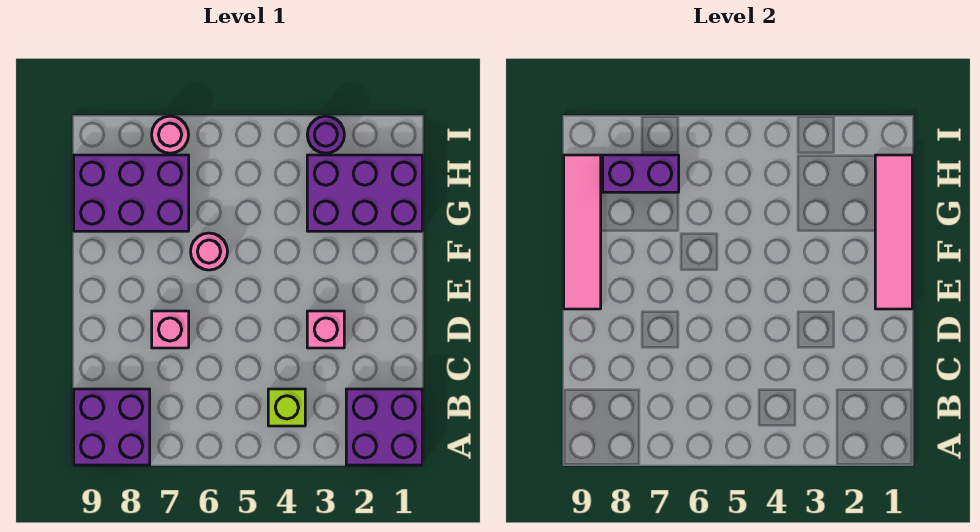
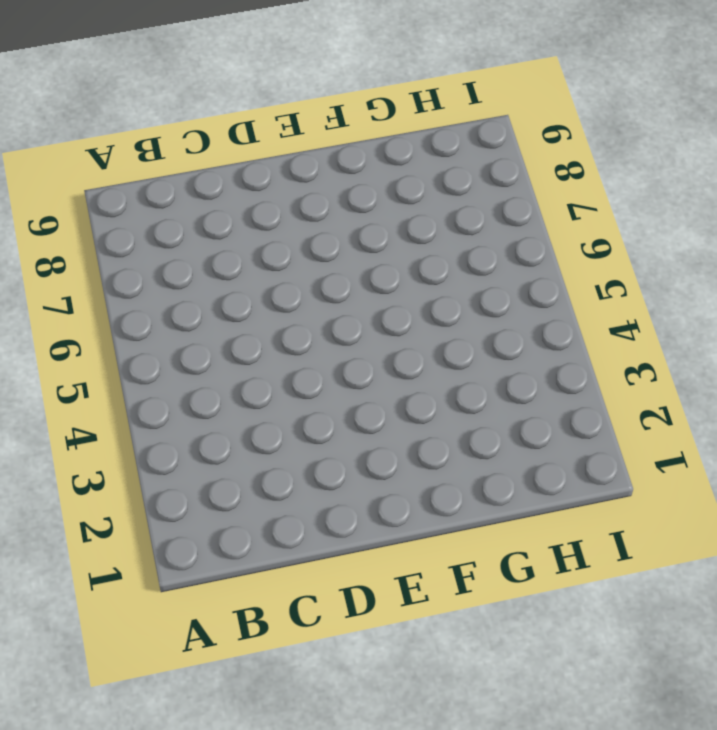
none -> purple 2x2 brick [346,389,422,465]
none -> purple 2x2 brick [74,389,150,465]
none -> lime 1x1 brick [268,389,305,426]

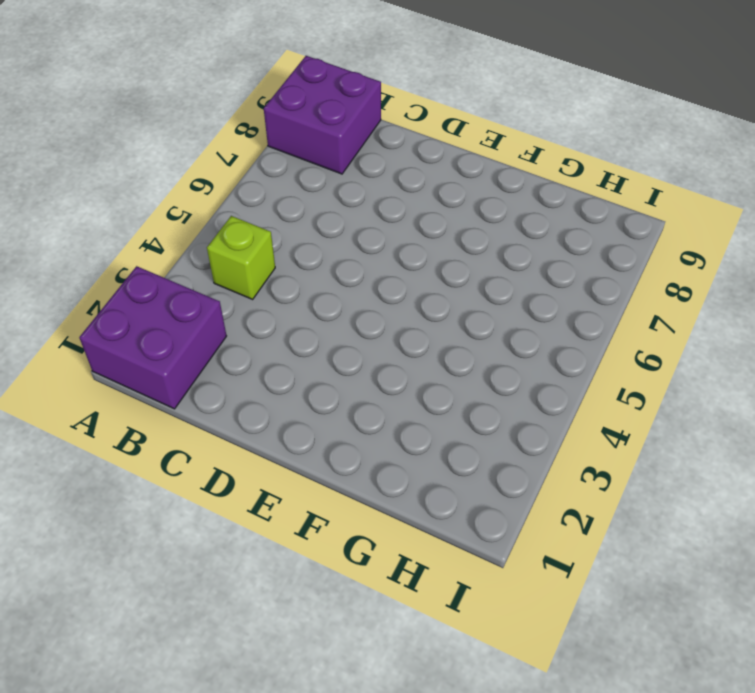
none -> pink 1x1 brick [307,311,344,348]
none -> pink 1x1 brick [152,311,189,348]
none -> pink 1x1 round brick [191,233,228,270]

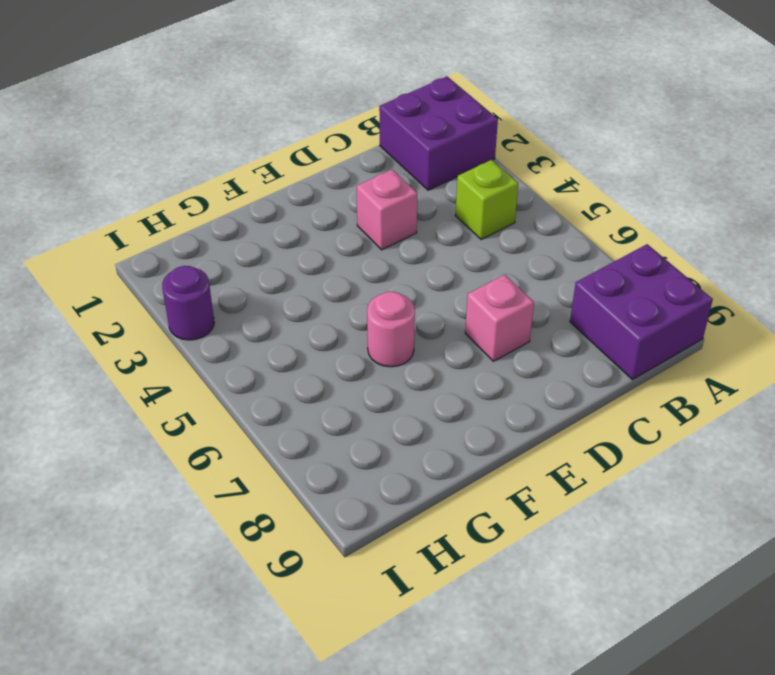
none -> purple 2x3 brick [307,155,422,231]
none -> purple 2x3 brick [74,155,189,231]
none -> pink 1x1 round brick [152,116,189,153]

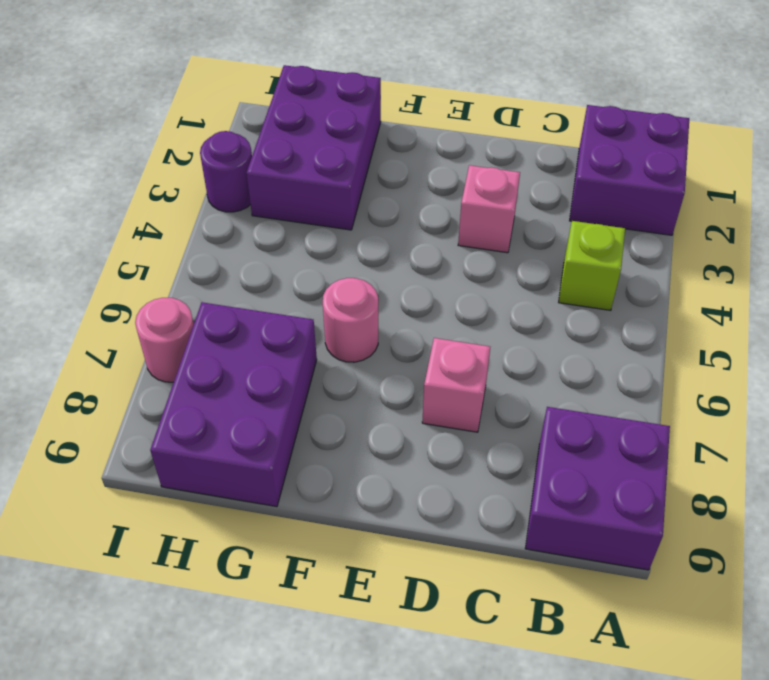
none -> pink 1x4 tile [875,155,912,309]
none -> pink 1x4 tile [564,155,601,309]
none -> purple 1x2 brick [603,155,679,192]

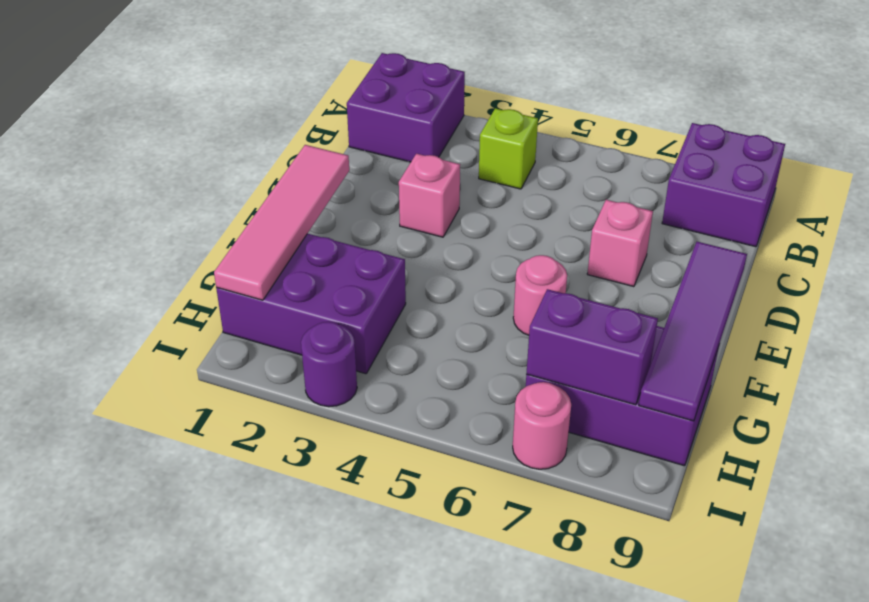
purple 1x4 tile [639,242,747,421] -> pink 1x4 tile [564,155,601,309]

